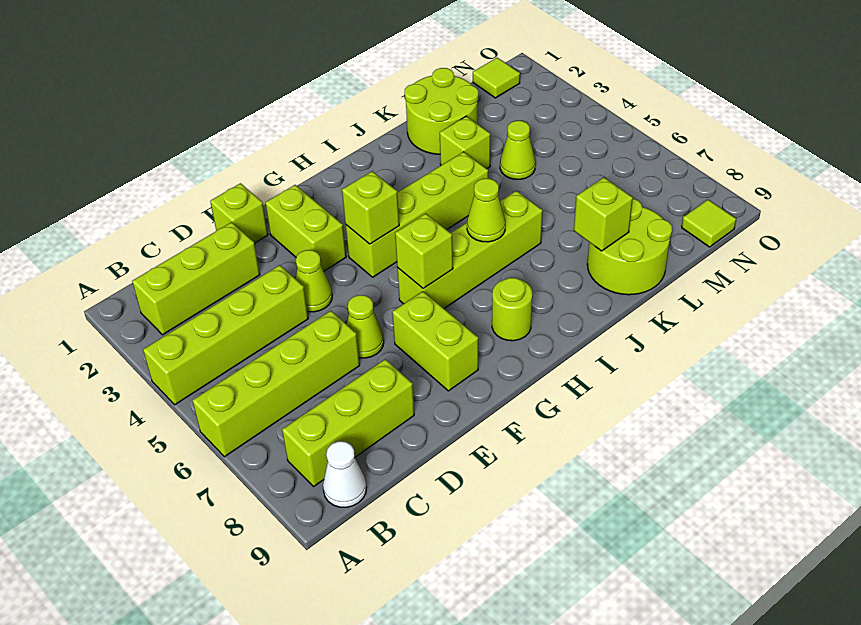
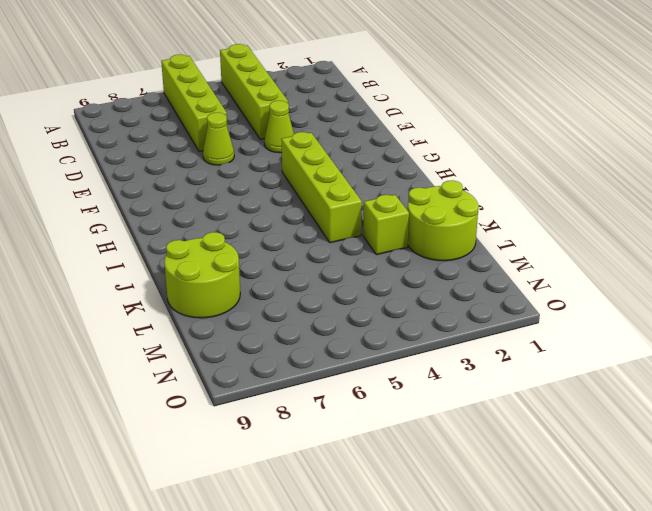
none -> lime 1x3 brick [132,222,260,335]
none -> lime 1x3 brick [282,359,414,486]
none -> white 1x1 cone [323,441,367,507]

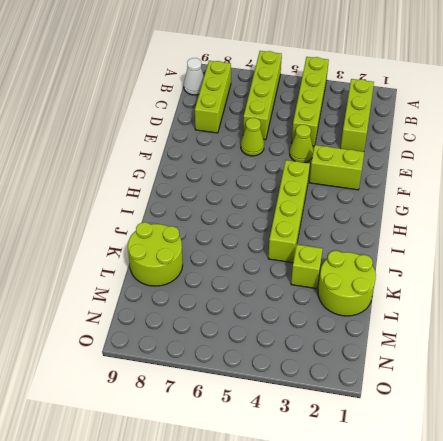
none -> lime 1x1 brick [210,183,268,243]
none -> lime 1x2 brick [392,291,478,391]
none -> lime 1x4 brick [397,191,543,308]

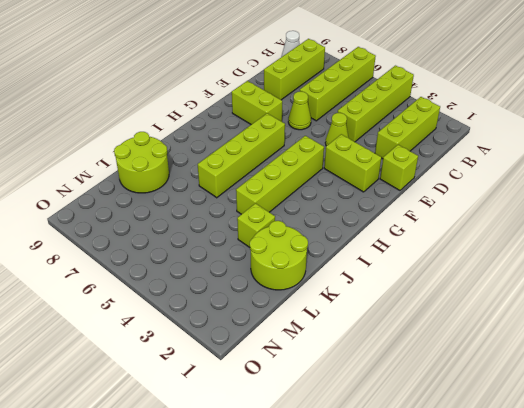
none -> lime 1x1 round brick [492,278,532,341]
none -> lime 1x1 cone [500,121,535,179]
none -> lime 1x1 tile [473,58,520,98]

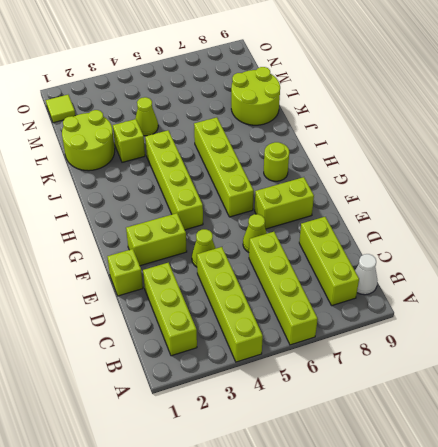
none -> lime 1x1 tile [682,200,736,247]
none -> lime 1x1 brick [342,171,399,244]
none -> lime 1x1 brick [395,213,453,289]

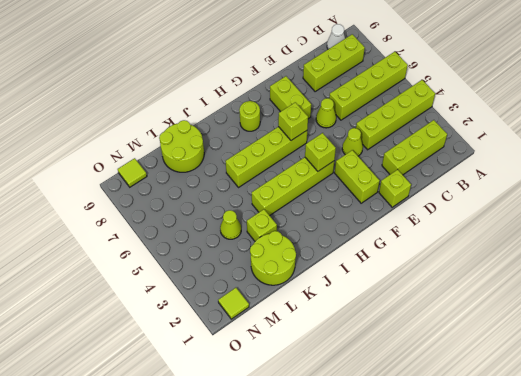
none -> lime 1x1 cone [467,178,505,242]
none -> lime 1x1 brick [574,178,633,251]

